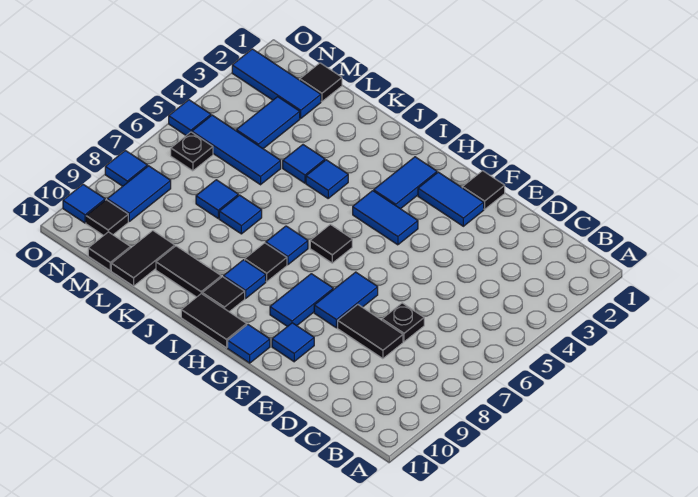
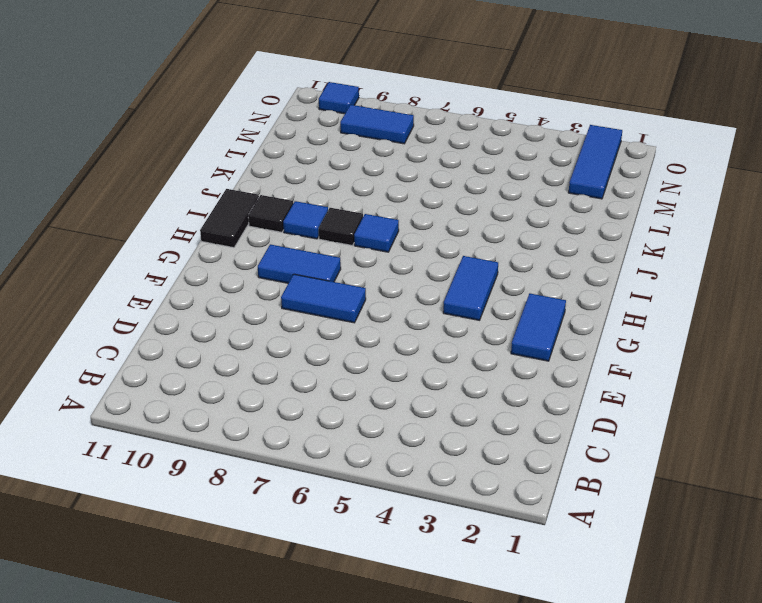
none -> black 1x1 plate [382,303,424,342]
none -> black 1x2 tile [338,305,403,359]
none -> black 1x1 tile [462,171,505,209]
none -> blue 1x1 tile [272,323,314,362]

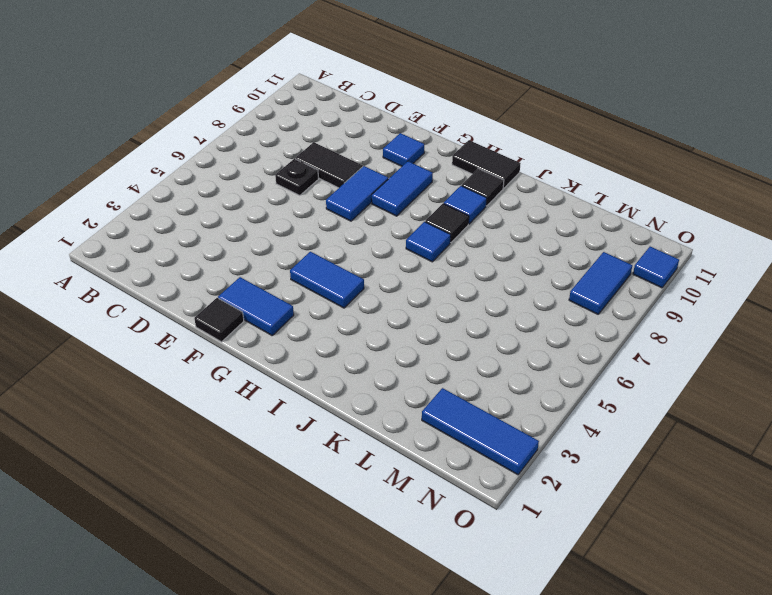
none -> blue 1x1 tile [228,325,270,363]
none -> blue 1x2 tile [374,157,437,209]
none -> black 1x1 tile [310,224,352,263]
none -> blue 1x1 tile [306,160,348,198]

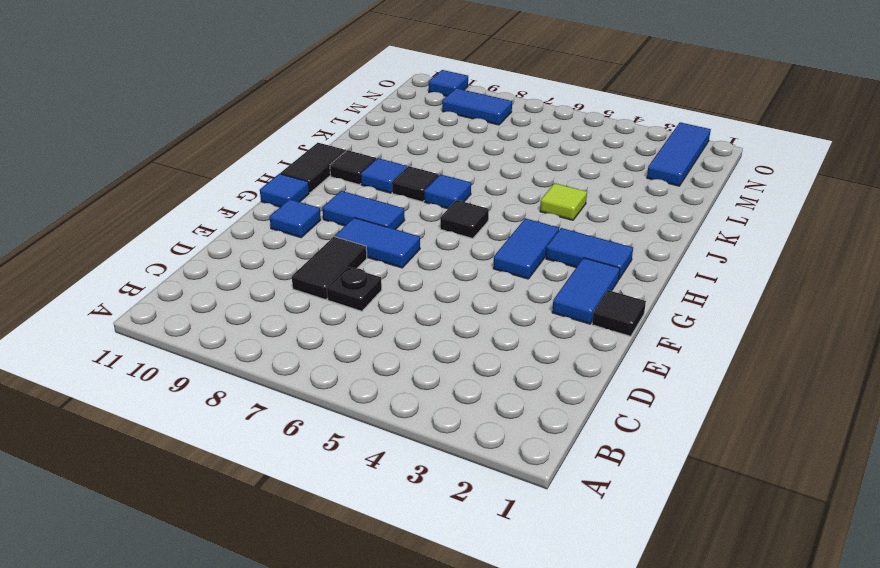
lime 1x1 tile [540,183,587,220] -> blue 1x1 tile [306,160,348,198]
none -> black 1x2 tile [156,246,221,297]
none -> blue 1x1 tile [283,145,325,183]
none -> blue 1x1 tile [219,195,262,234]
none -> blue 1x3 tile [192,115,281,185]

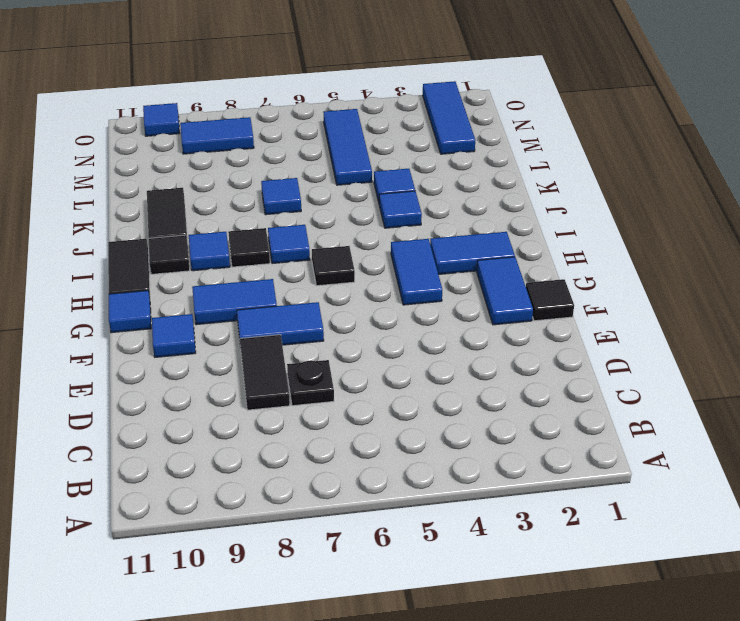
none -> blue 1x1 tile [196,180,238,218]
none -> black 1x2 tile [111,231,175,286]
none -> black 1x1 tile [300,63,342,102]
none -> blue 1x2 tile [236,97,300,149]

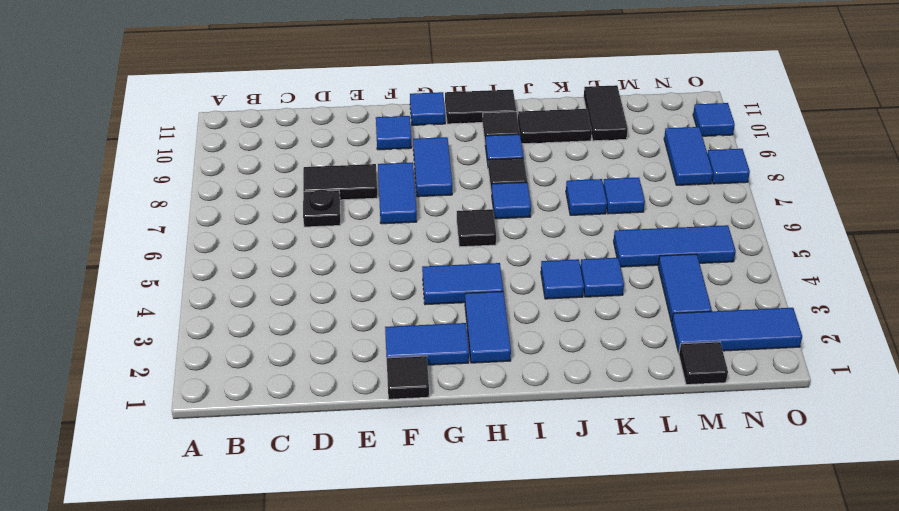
none -> black 1x1 tile [88,232,131,271]
none -> black 1x1 plate [171,132,213,171]
none -> black 1x1 tile [86,200,128,236]
none -> blue 1x1 tile [169,100,211,135]

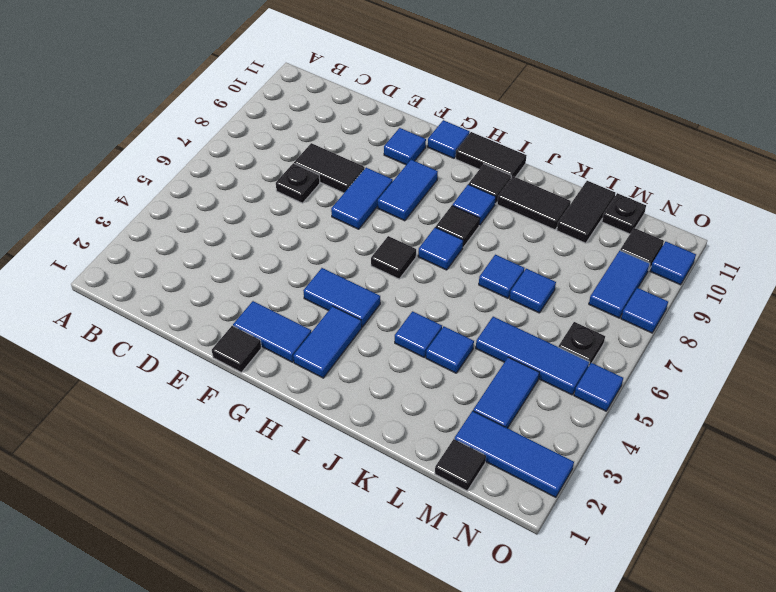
black 1x1 plate [602,193,646,234] -> black 1x1 tile [88,232,131,271]

